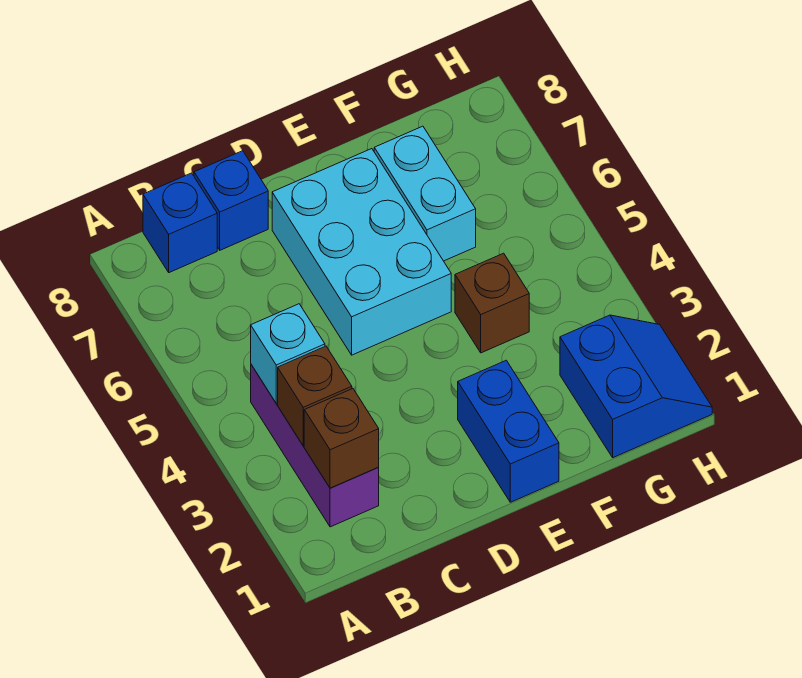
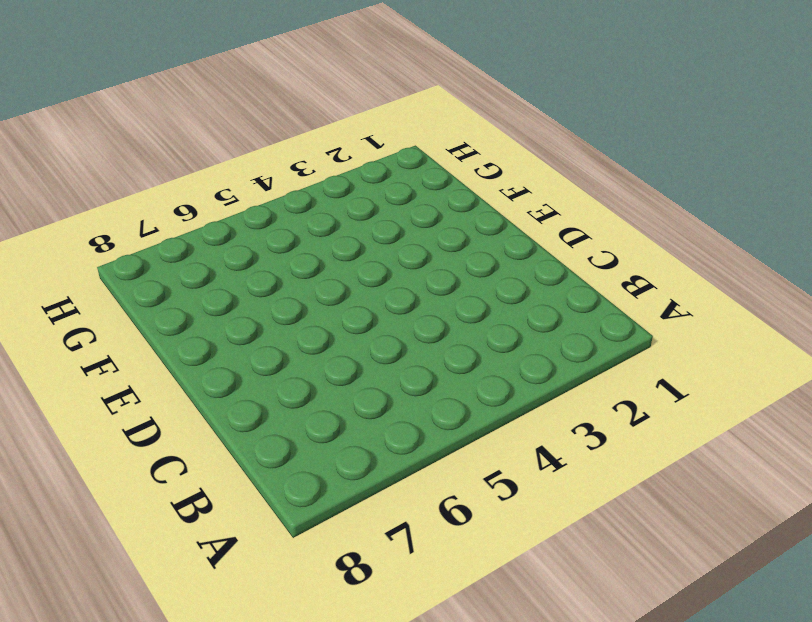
none -> purple 1x3 brick [251,365,379,527]
none -> blue 1x1 brick [143,173,217,273]

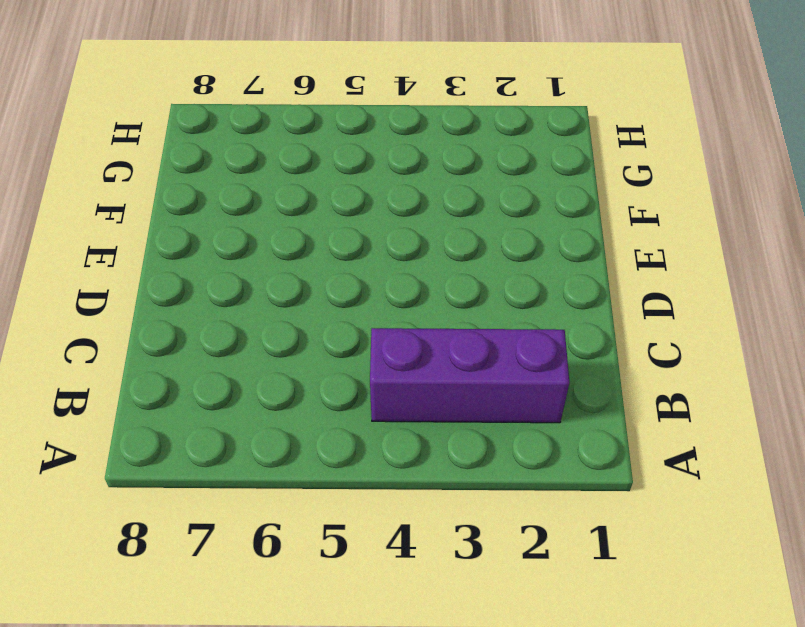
none -> blue 1x1 brick [143,173,217,273]
none -> blue 1x1 brick [194,151,268,250]

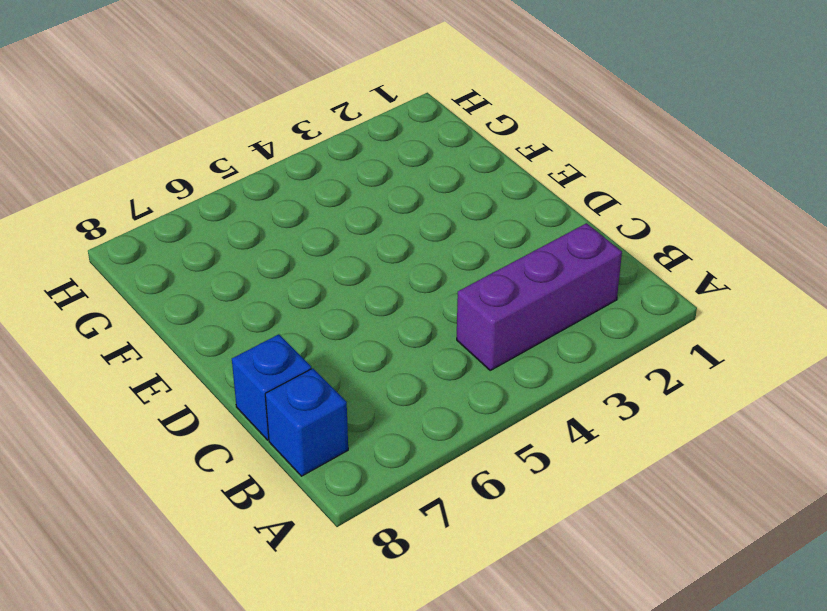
none -> cyan 2x3 brick [272,149,451,355]
none -> blue 1x2 brick [458,360,559,502]

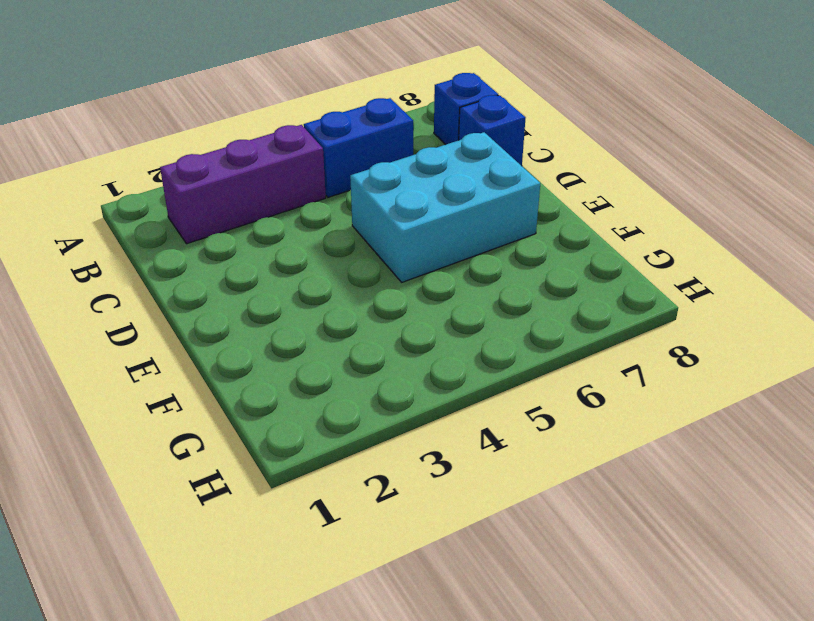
blue 1x2 brick [304,98,413,197] -> blue 1x2 brick moved to [458,360,559,502]
none -> brown 1x1 brick [455,253,529,353]
none -> cyan 1x2 brick [374,126,476,261]

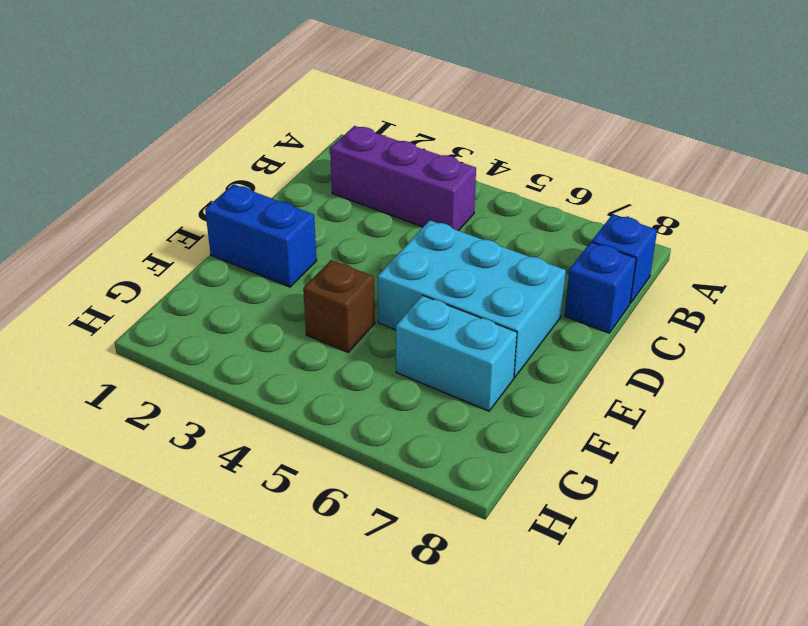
none -> blue 2x2 slope [560,315,712,458]
none -> brown 1x1 brick [304,389,379,488]

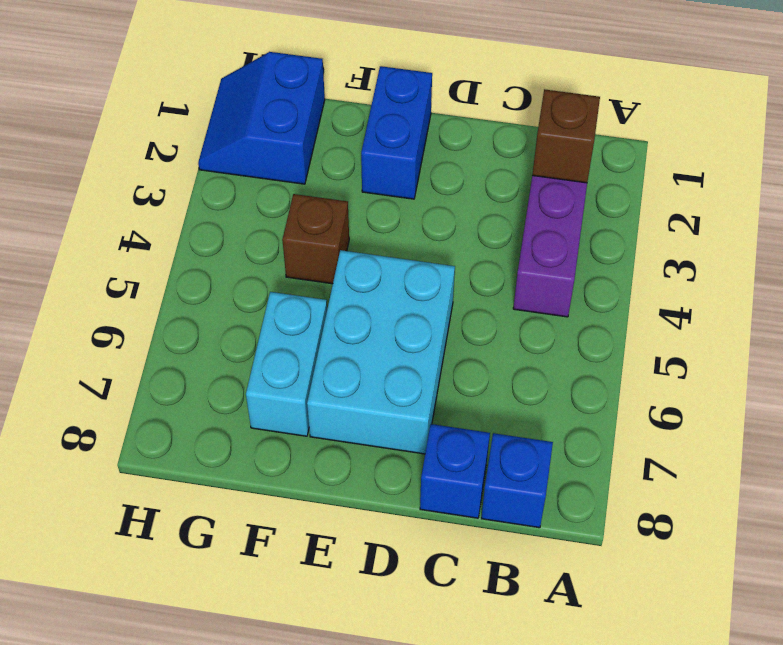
none -> brown 1x1 brick [278,346,352,446]
none -> cyan 1x1 brick [251,304,325,403]

